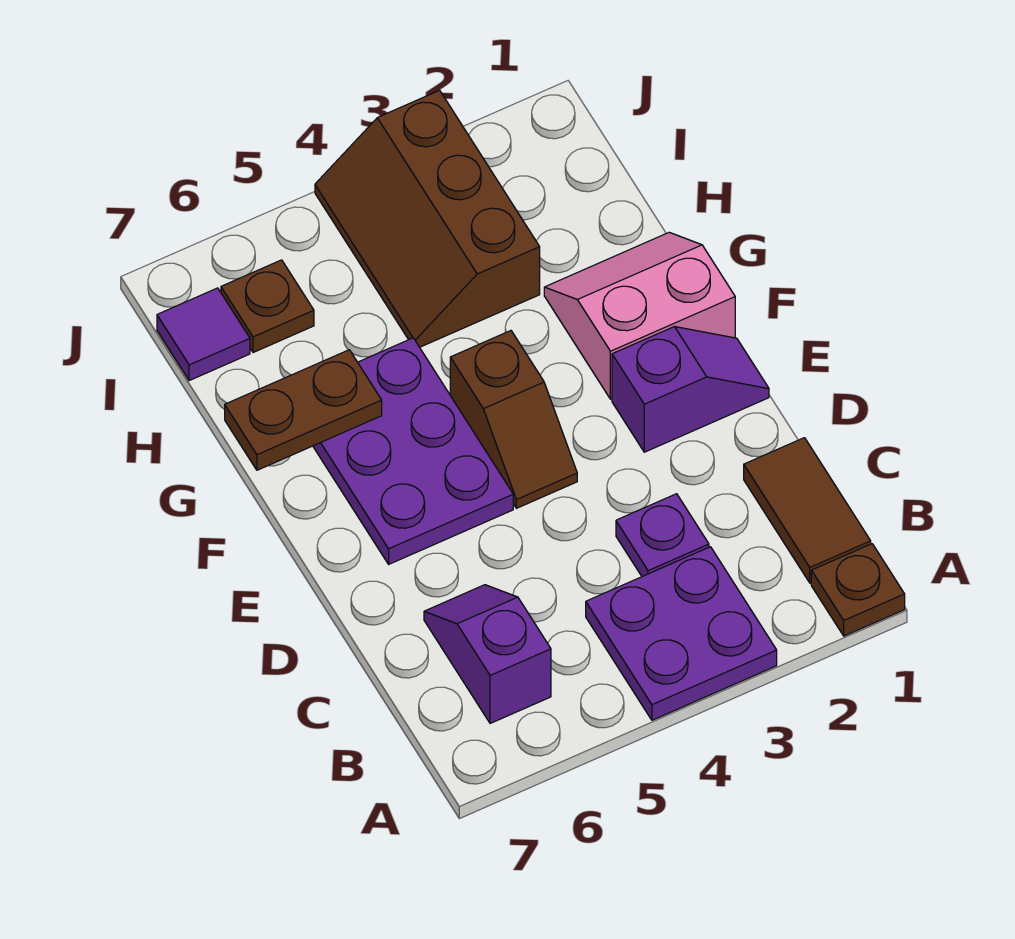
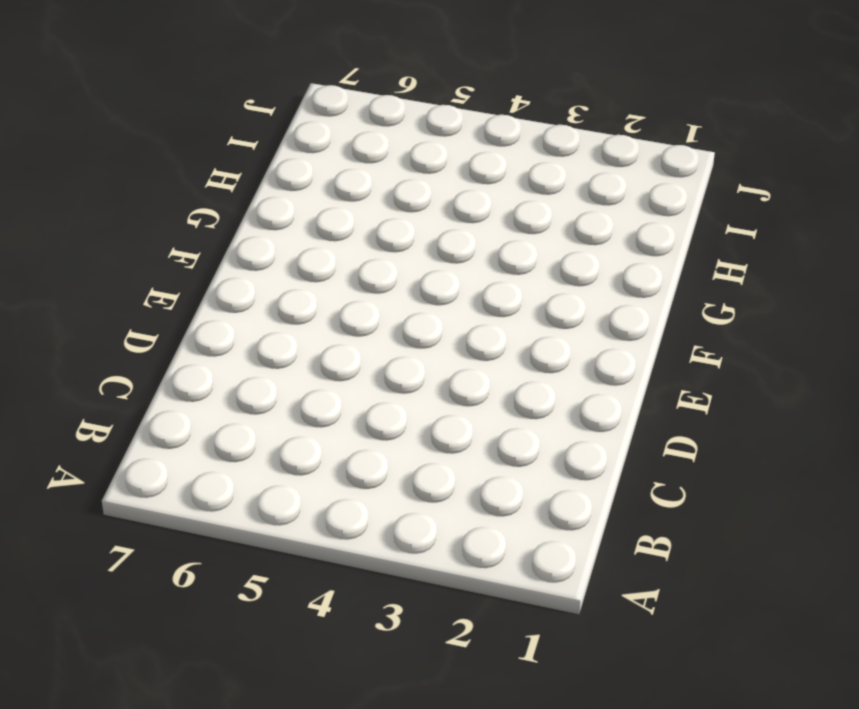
none -> brown 1x1 plate [811,544,905,636]
none -> purple 2x2 plate [586,547,777,720]
none -> brown 1x2 tile [744,438,871,583]

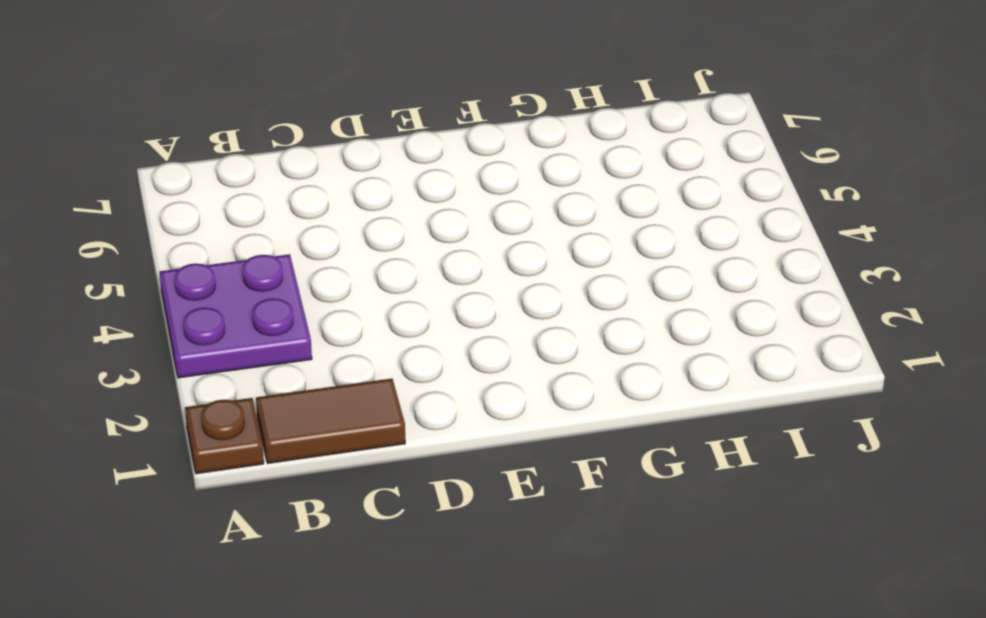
none -> purple 1x2 slope [424,585,551,723]
none -> purple 1x1 plate [616,494,709,576]
none -> purple 1x2 slope [612,327,769,452]

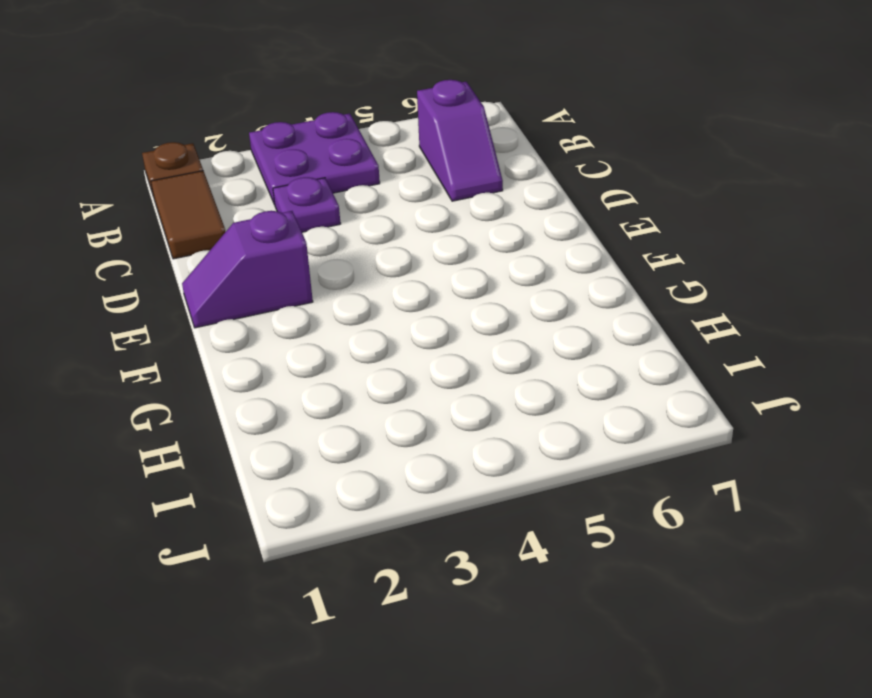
none -> brown 1x2 slope [450,331,577,508]
none -> purple 2x3 plate [313,338,513,564]
none -> pink 2x2 slope [544,232,735,399]

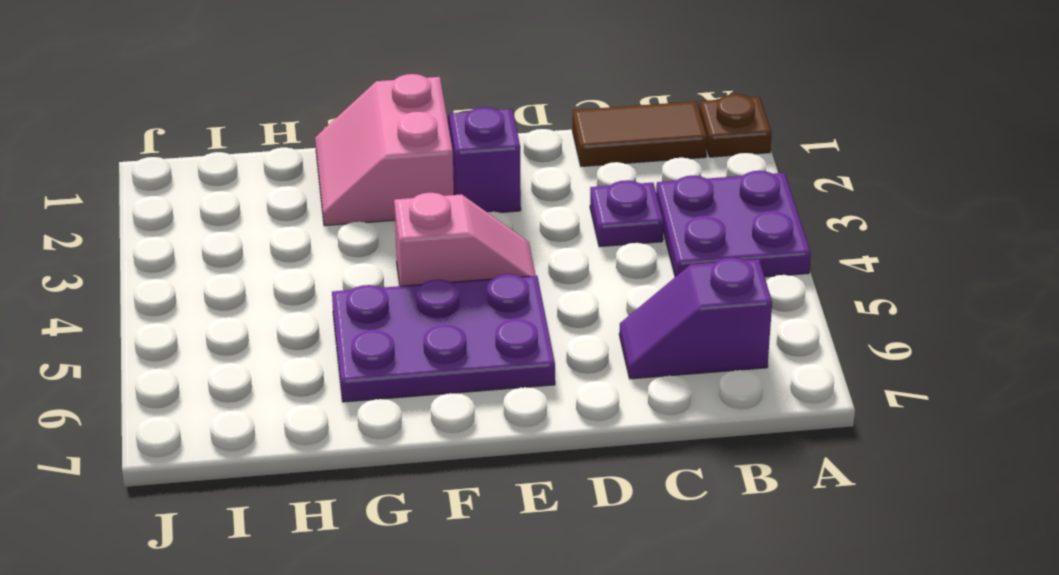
pink 1x2 slope [394,192,536,286] -> brown 1x2 slope [450,331,577,508]
none -> brown 2x3 slope [315,90,540,347]
none -> brown 1x1 plate [221,260,314,353]
none -> purple 1x1 tile [157,288,250,381]

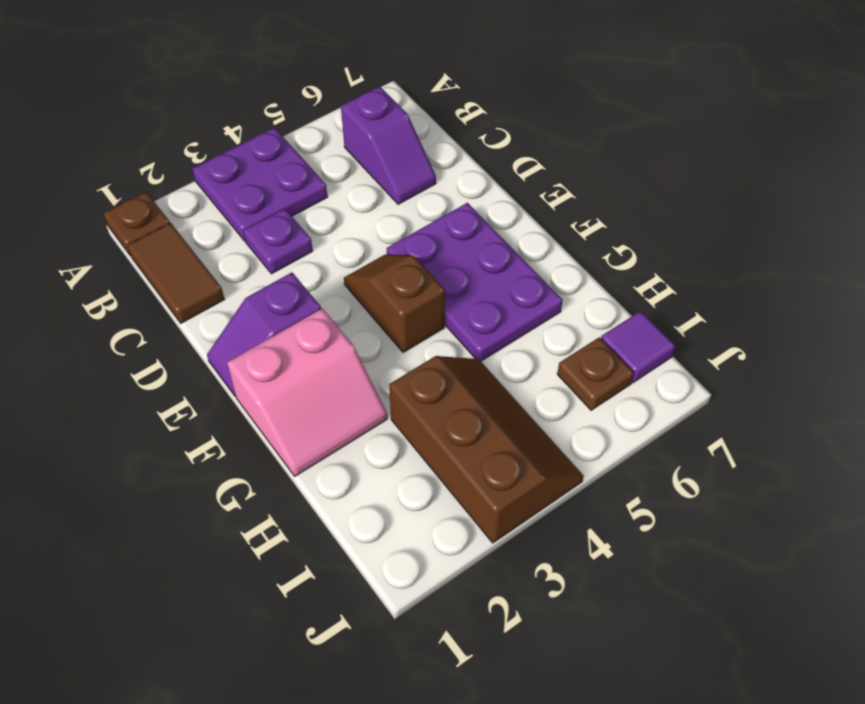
none -> brown 1x2 plate [225,350,382,470]

